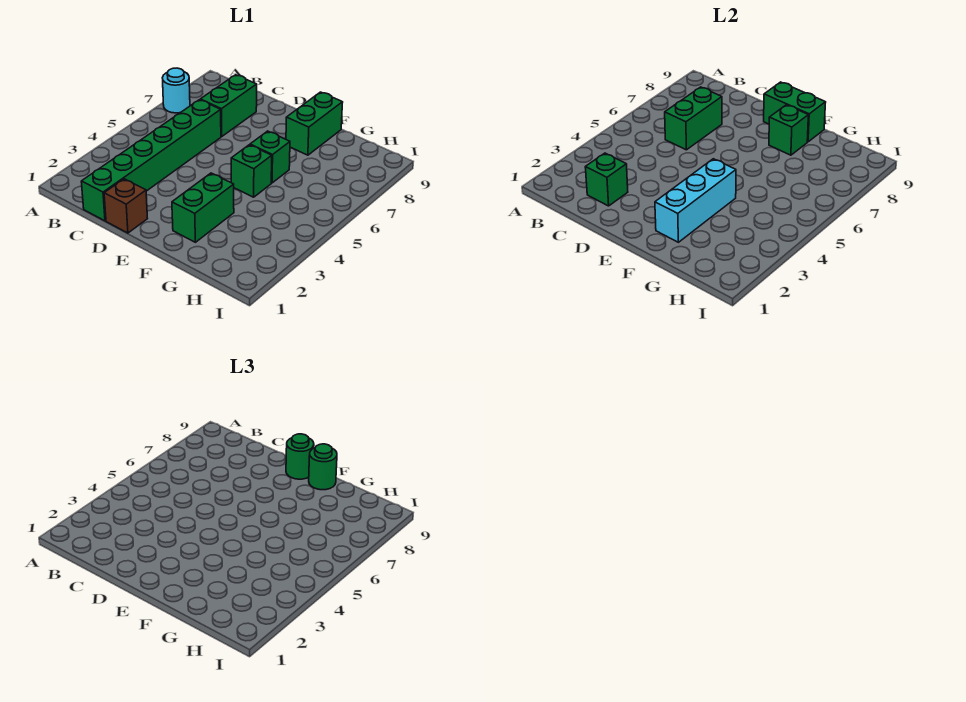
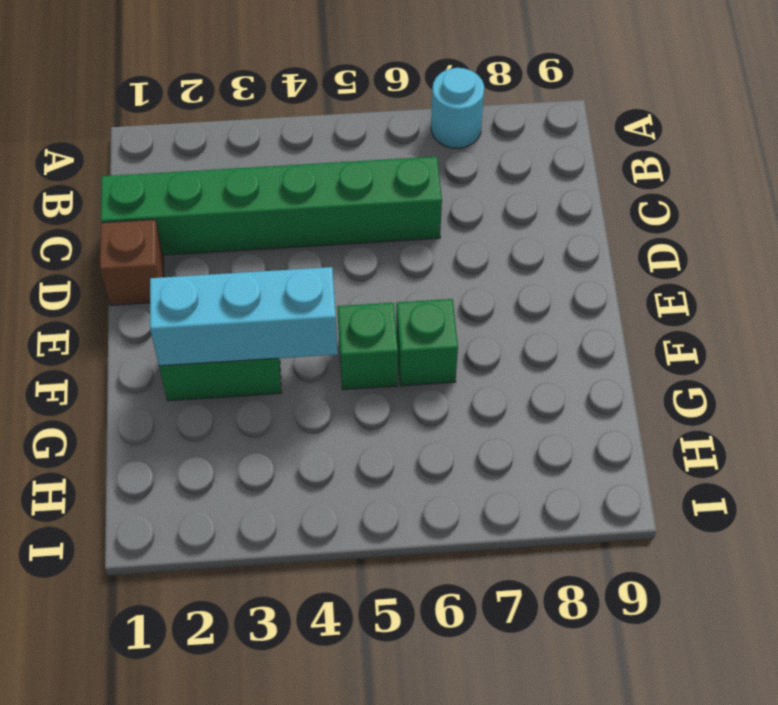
none -> green 1x2 brick [200,75,257,136]
none -> green 1x2 brick [286,92,343,155]
none -> green 1x1 brick [585,153,628,206]

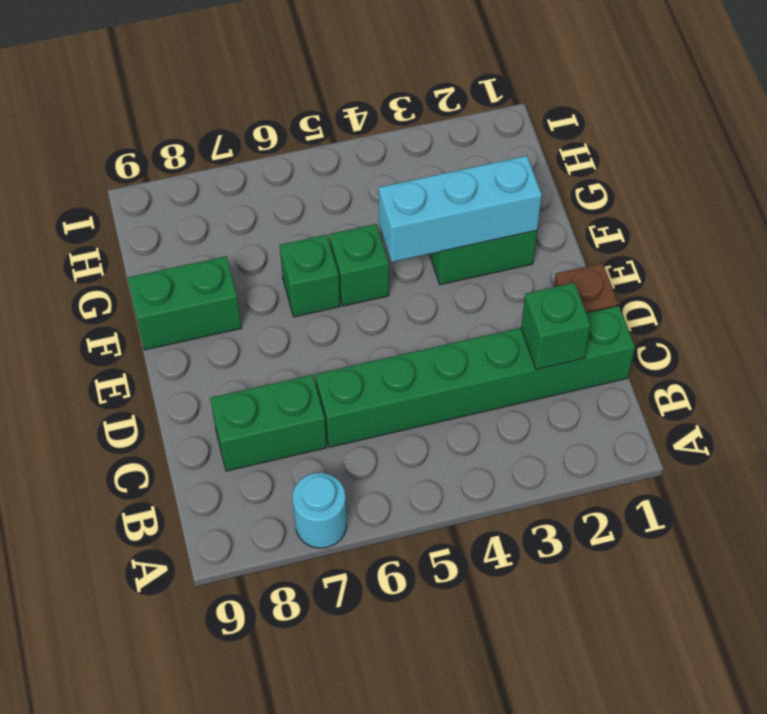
none -> green 1x2 brick [665,87,722,150]
none -> green 1x2 brick [764,82,826,142]
none -> green 1x1 brick [769,105,808,155]

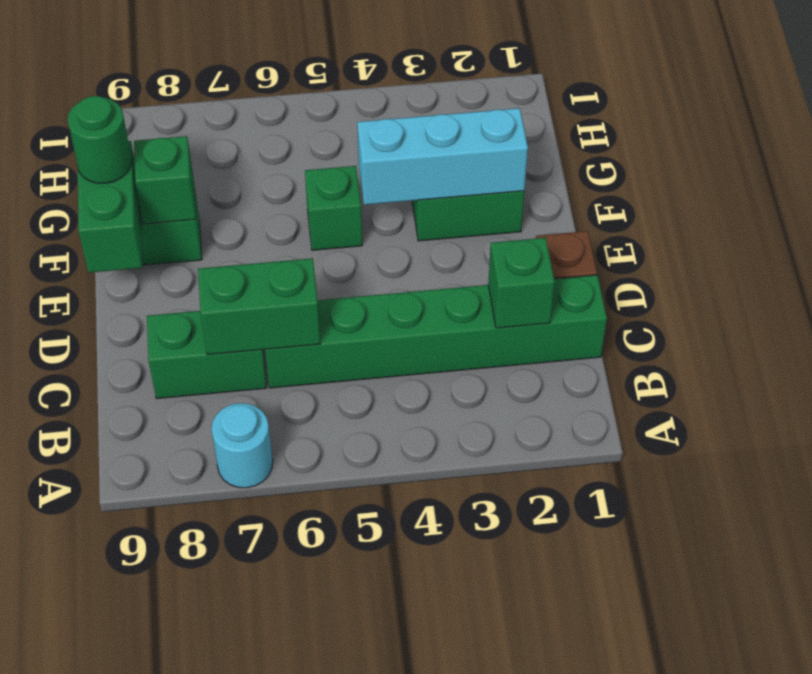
none -> green 1x1 brick [250,131,290,183]
none -> green 1x1 round brick [286,434,314,479]

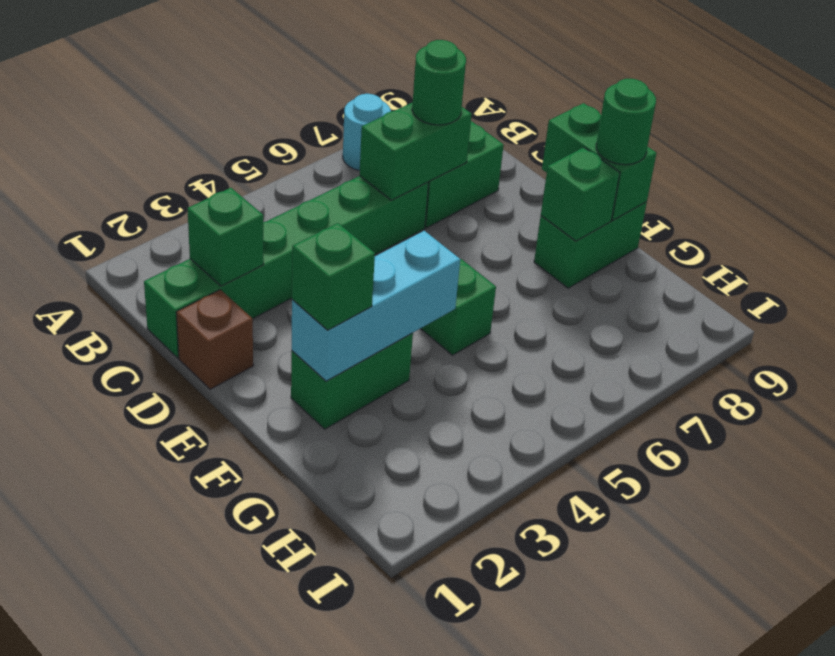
green 1x1 round brick [412,40,466,125] -> green 1x1 round brick moved to [286,434,314,479]
green 1x1 brick [292,223,375,330] -> green 1x1 brick moved to [250,131,290,183]

